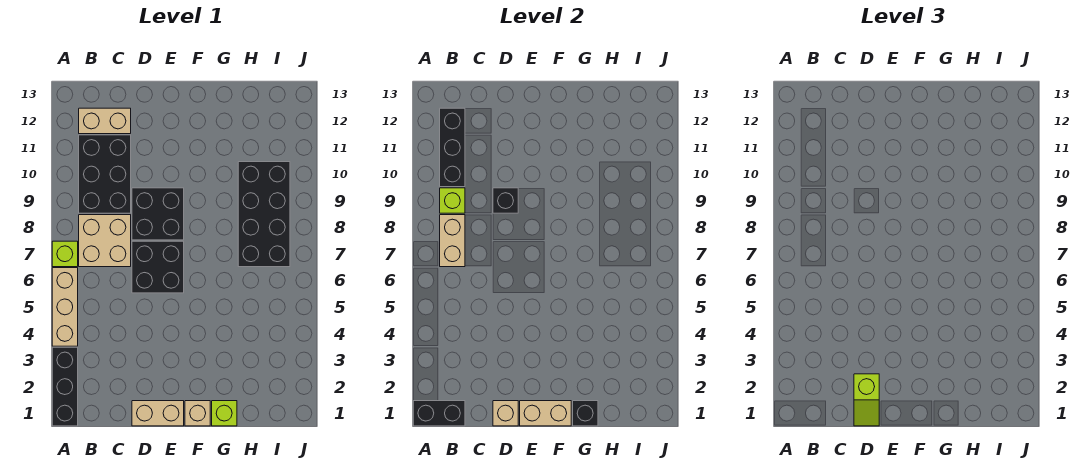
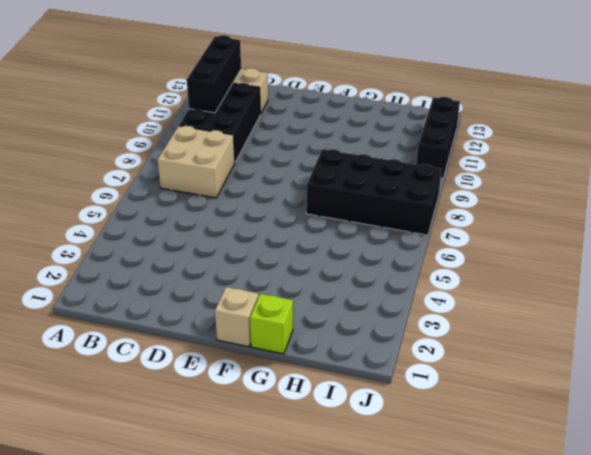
black 2x4 brick [306,149,442,235] -> black 2x4 brick turned to [238,162,290,267]
black 1x3 brick [416,97,460,178] -> black 1x3 brick moved to [52,347,78,426]
none -> tan 1x3 brick [52,268,78,346]
none -> lime 1x1 brick [52,241,78,267]
none -> tan 1x2 brick [132,401,184,426]

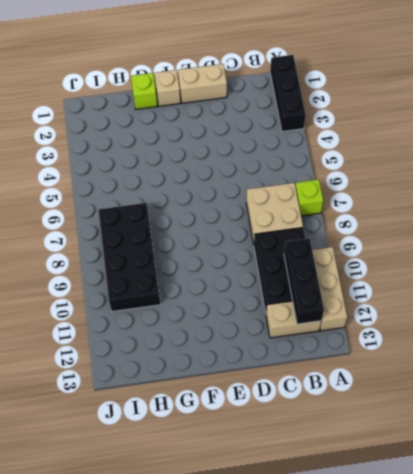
tan 1x3 brick [312,247,347,331] -> tan 1x3 brick moved to [52,268,78,346]
none -> black 2x2 brick [132,241,184,293]
none -> black 2x2 brick [132,188,184,240]
none -> black 1x2 brick [413,401,465,426]

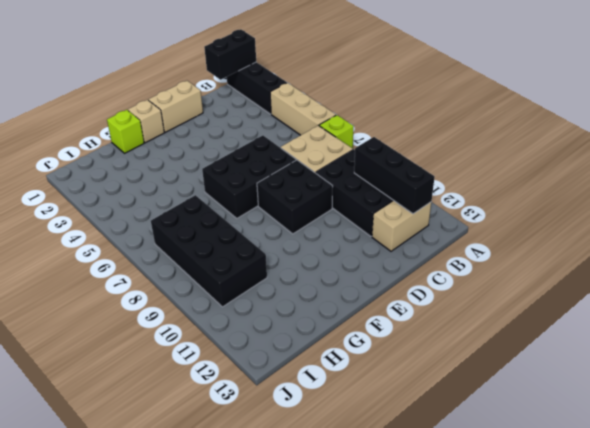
black 2x3 brick [202,135,296,218] -> black 2x2 brick [132,241,184,293]
none -> tan 1x2 brick [440,215,465,267]
none -> lime 1x1 brick [440,188,465,213]
none -> tan 1x1 brick [493,401,518,426]

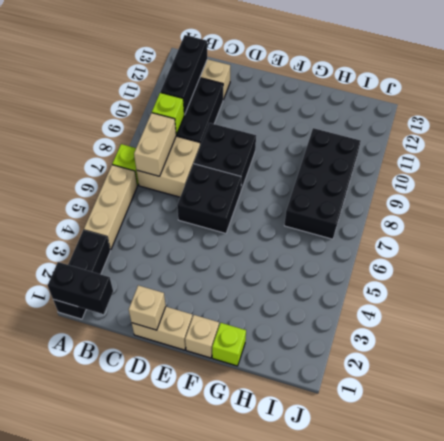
none -> black 1x1 brick [493,188,518,213]
none -> tan 1x2 brick [520,401,571,426]
none -> black 1x1 brick [573,401,598,426]

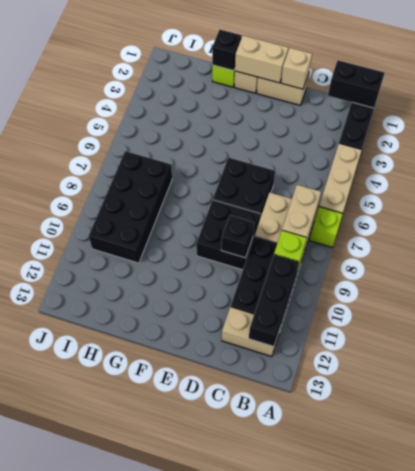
none -> lime 1x2 slope [854,374,879,426]

